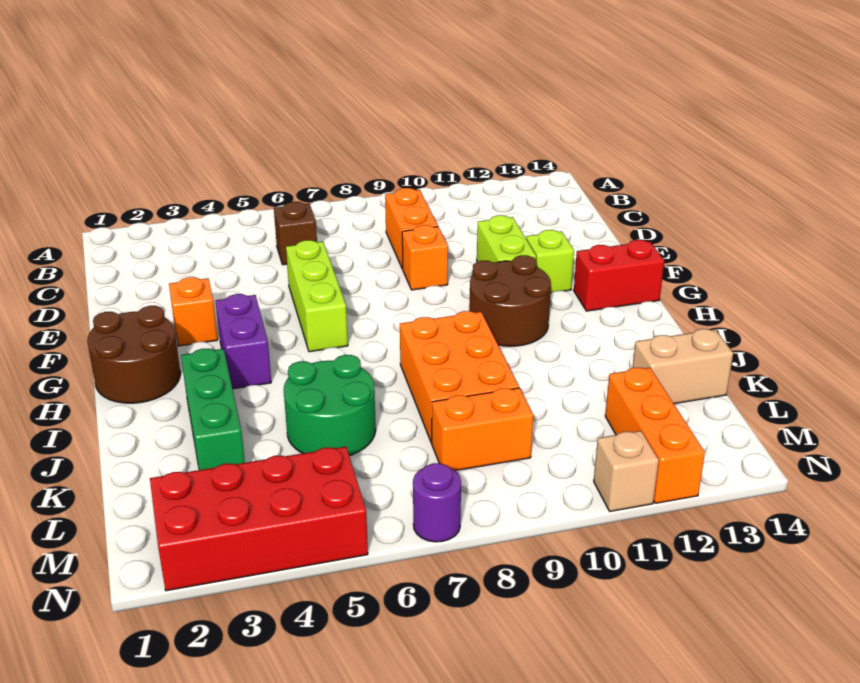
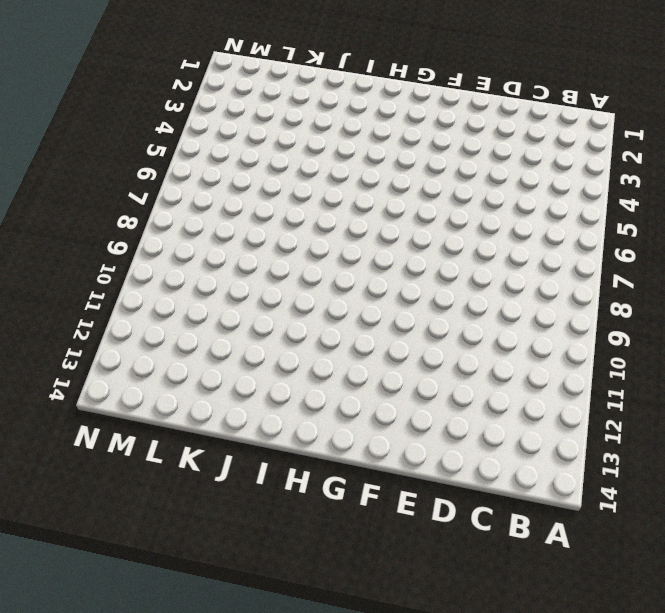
none -> brown 1x1 brick [274,202,317,265]
none -> orange 1x2 brick [385,188,438,269]
none -> lime 1x3 brick [286,240,348,352]

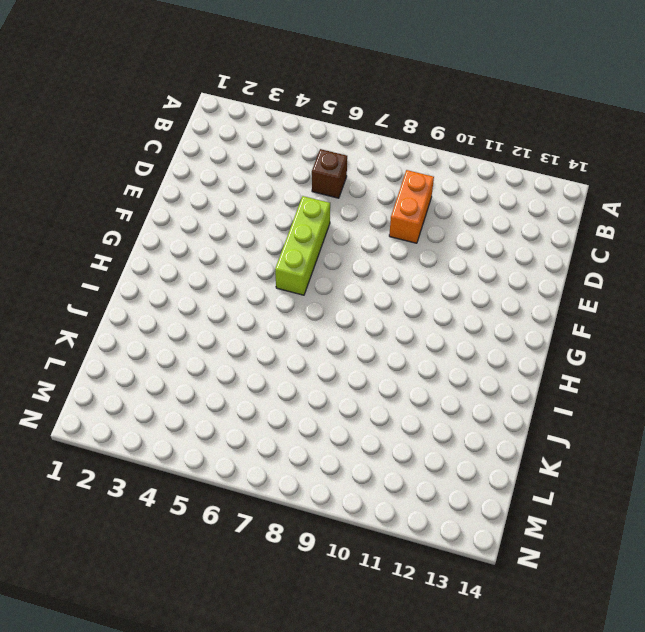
none -> orange 1x1 brick [402,225,448,290]
none -> lime 1x2 brick [477,215,536,262]
none -> orange 1x1 brick [169,277,218,346]

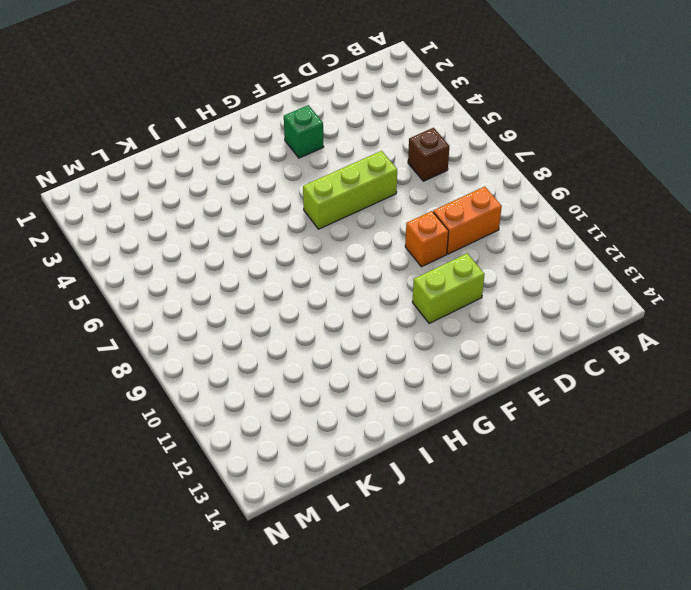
green 1x1 brick [284,105,324,158] -> orange 1x1 brick [169,277,218,346]
none -> lime 1x1 brick [526,230,574,293]
none -> brown 2x2 round brick [87,306,180,403]
none -> purple 1x2 brick [216,294,271,389]

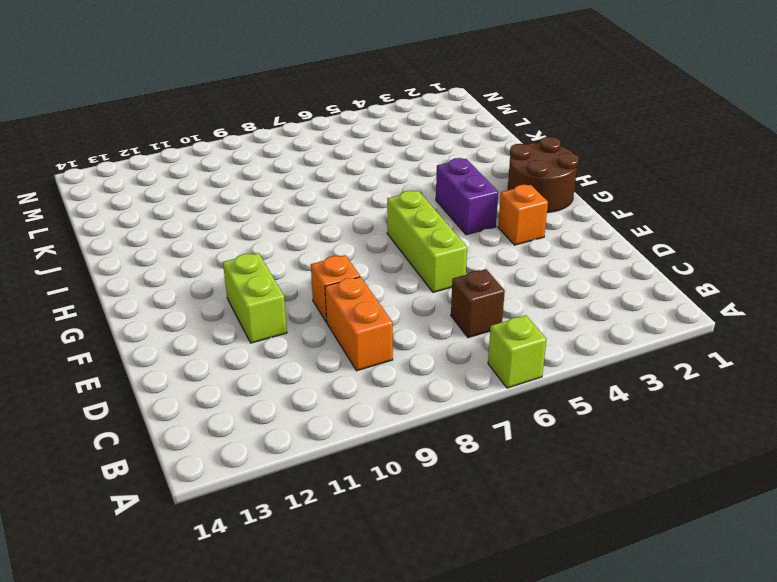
lime 1x1 brick [488,315,547,388] -> lime 1x1 brick moved to [526,230,574,293]
none -> brown 2x2 round brick [469,255,551,346]
none -> red 1x2 brick [574,240,664,311]
none -> green 1x3 brick [181,349,245,470]

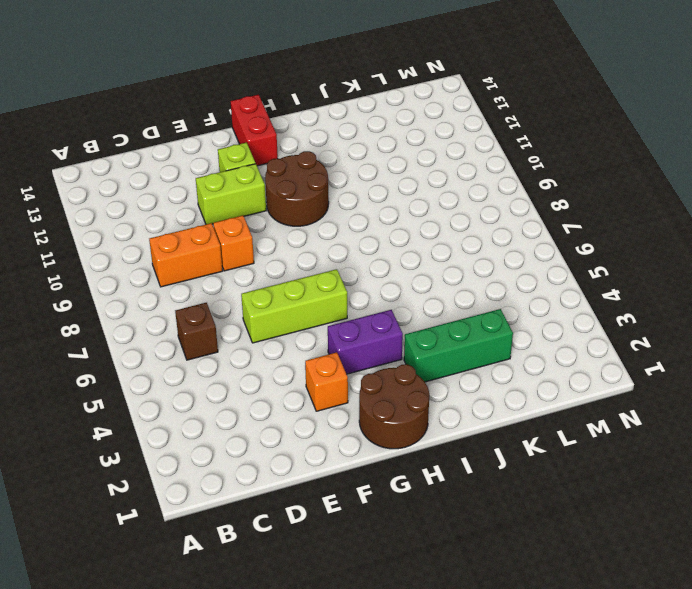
none -> orange 2x3 brick [400,311,519,443]
none -> green 2x2 round brick [284,355,376,456]
none -> tan 1x2 brick [633,329,733,404]

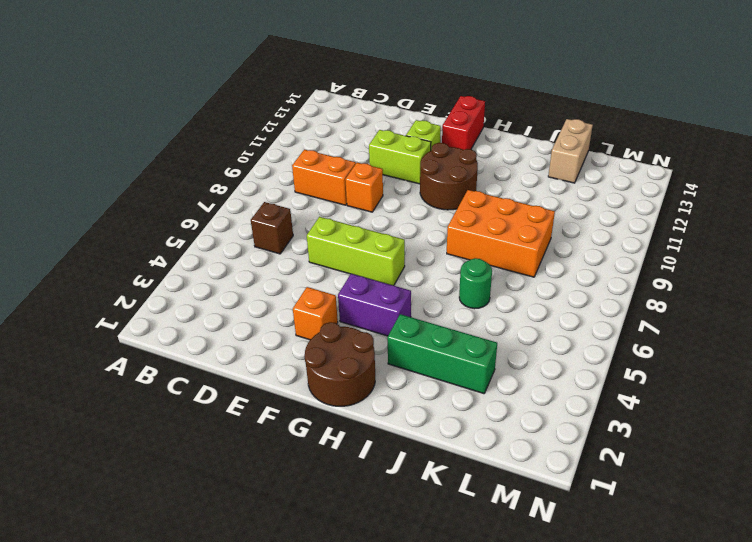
green 1x1 round brick [459,258,492,309] -> green 2x2 round brick [284,355,376,456]
none -> orange 1x2 brick [432,388,533,471]
none -> orange 1x3 brick [605,368,705,503]
none -> red 2x4 brick [150,447,368,591]

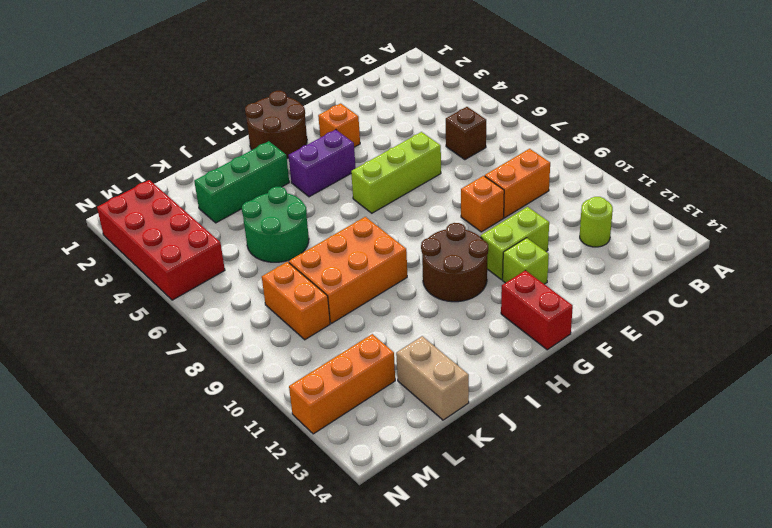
lime 1x1 round brick [580,197,613,247] -> none
none -> purple 1x1 round brick [413,463,461,542]
none -> tan 1x1 brick [594,431,659,511]

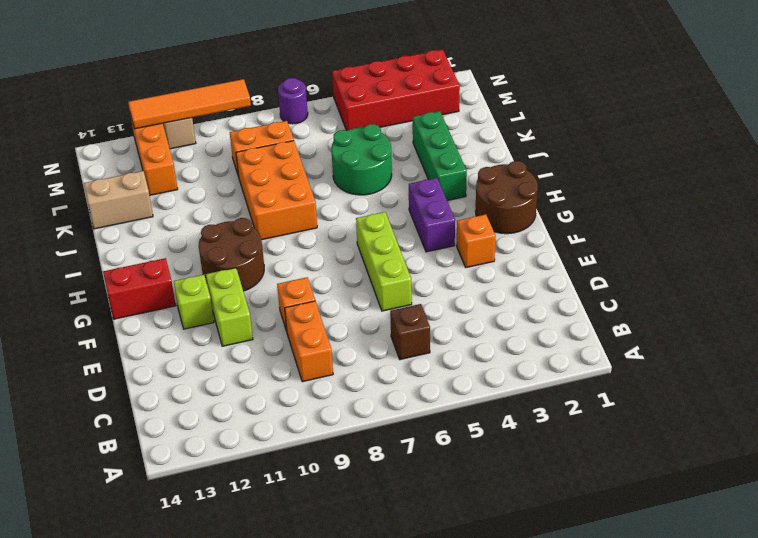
orange 1x4 tile [128,79,251,129] -> none

